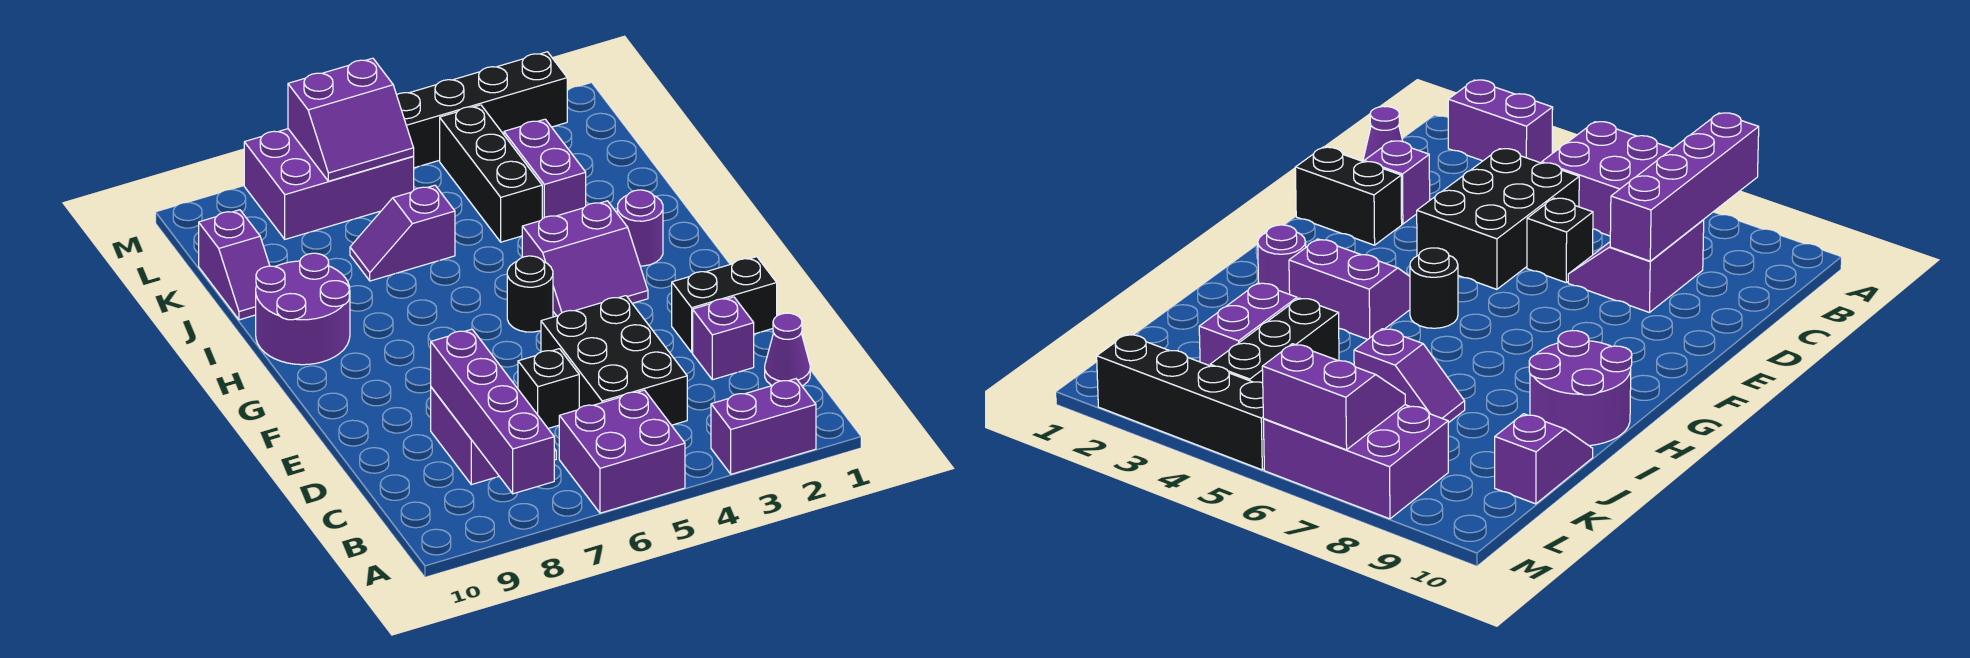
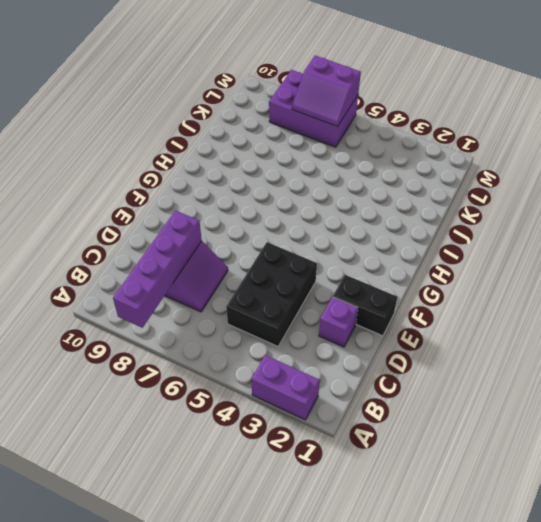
none -> purple 2x2 brick [559,390,685,513]
none -> purple 1x1 cone [765,313,810,386]
none -> black 1x1 brick [518,349,579,428]

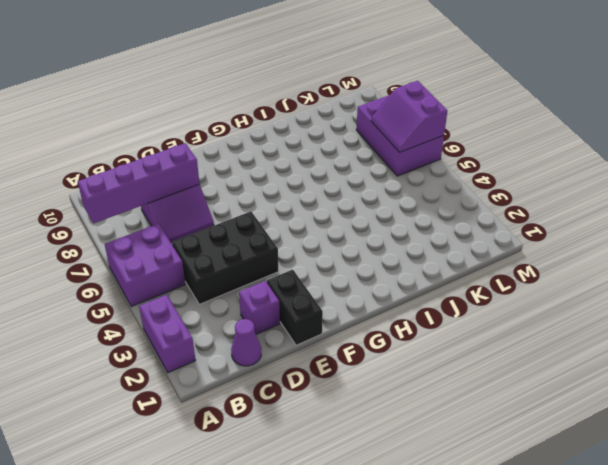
none -> black 1x1 brick [518,349,579,428]
none -> purple 2x2 slope [522,201,648,316]
none -> black 1x1 round brick [507,256,553,332]

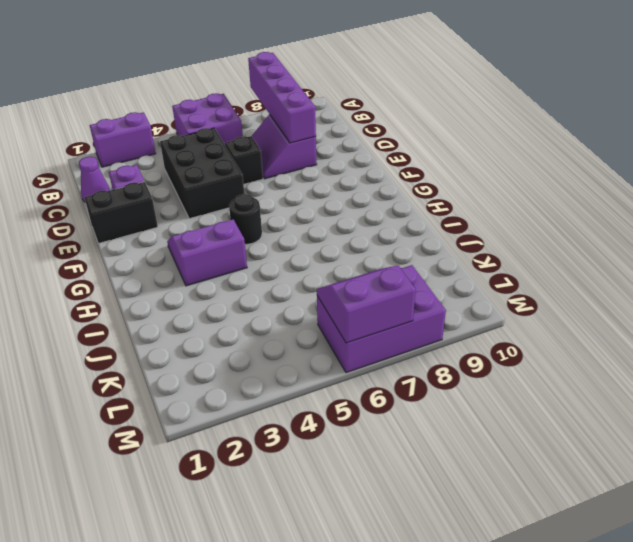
none -> purple 1x1 round brick [617,190,663,266]
none -> purple 2x2 round brick [256,253,350,365]
none -> purple 1x2 brick [504,119,586,219]

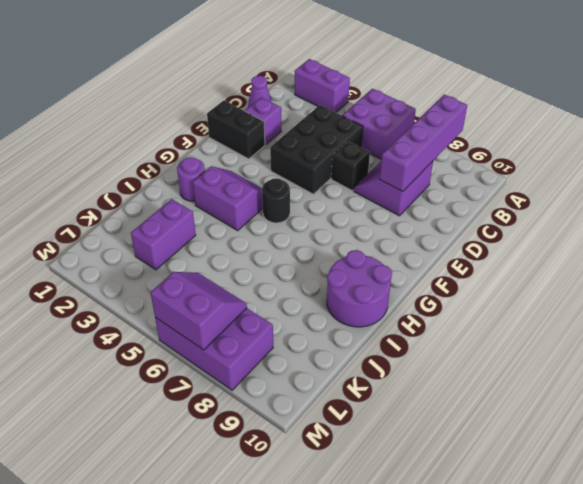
none -> black 1x3 brick [440,105,542,242]
none -> purple 1x2 slope [350,185,455,281]
none -> purple 1x2 slope [199,210,270,320]

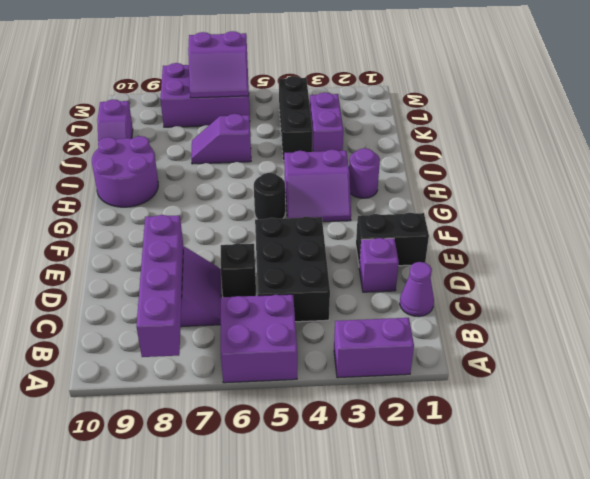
none -> black 1x4 brick [397,52,567,168]

